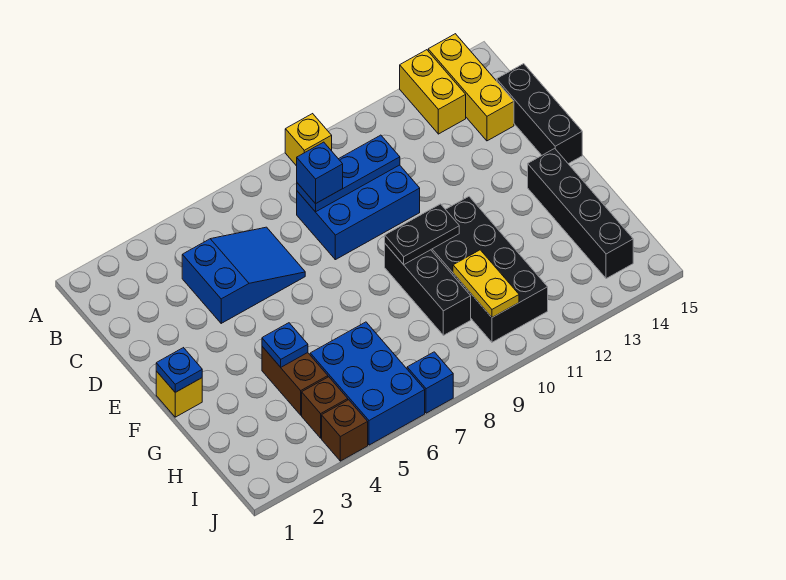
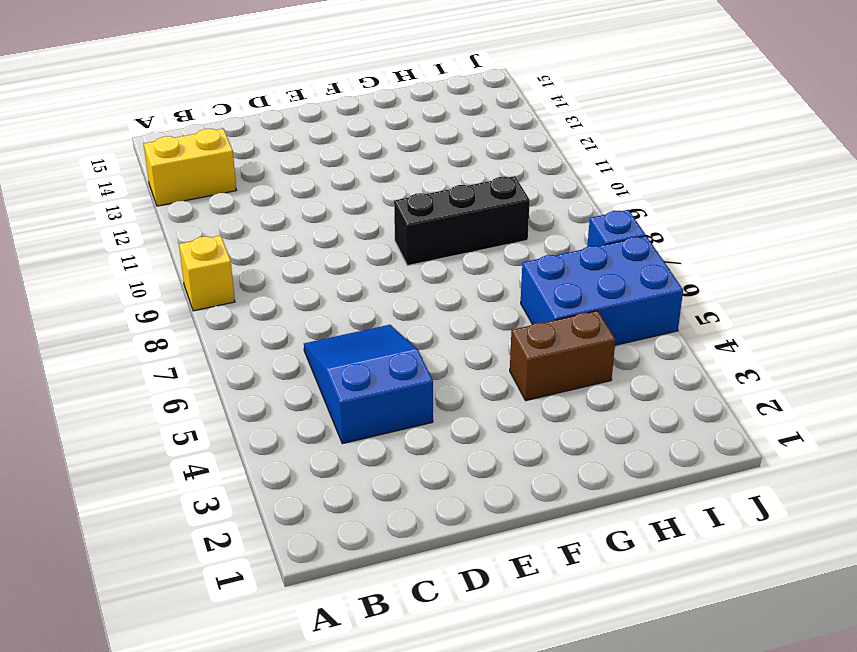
none -> yellow 1x3 brick [428,34,514,141]
none -> blue 2x3 brick [297,165,420,260]
none -> black 1x3 brick [497,64,582,164]

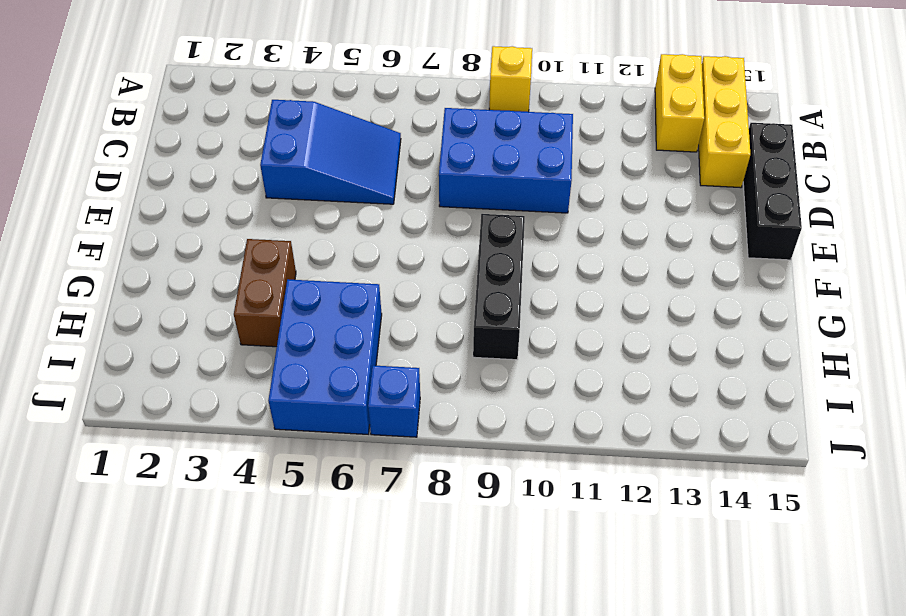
none -> yellow 1x1 brick [156,371,202,417]
none -> black 2x4 brick [431,197,548,342]
none -> black 1x4 brick [528,148,633,279]

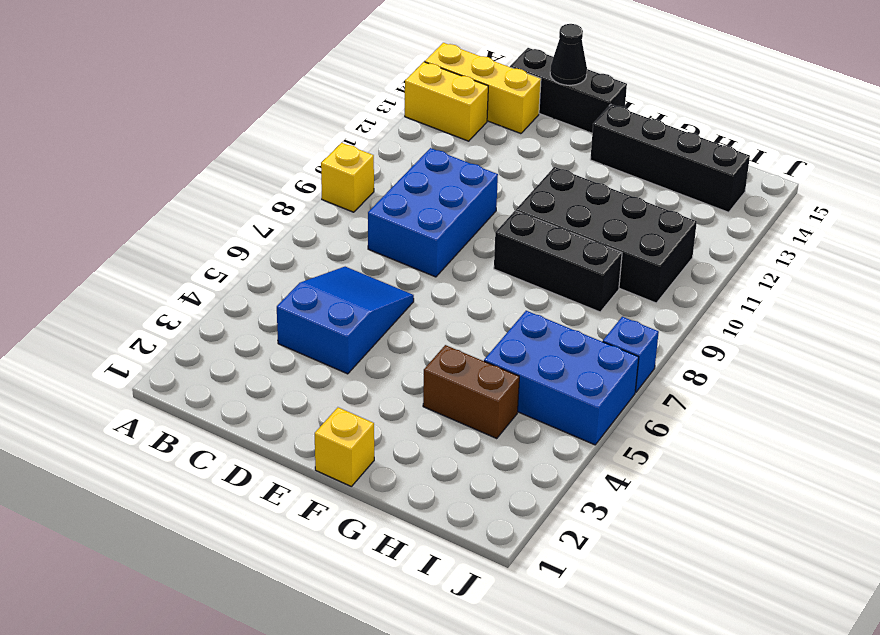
black 1x1 cone [550,24,587,85] -> none
none -> brown 1x1 brick [302,377,348,438]
none -> brown 1x1 brick [322,400,368,461]
none -> blue 1x3 plate [297,135,400,212]

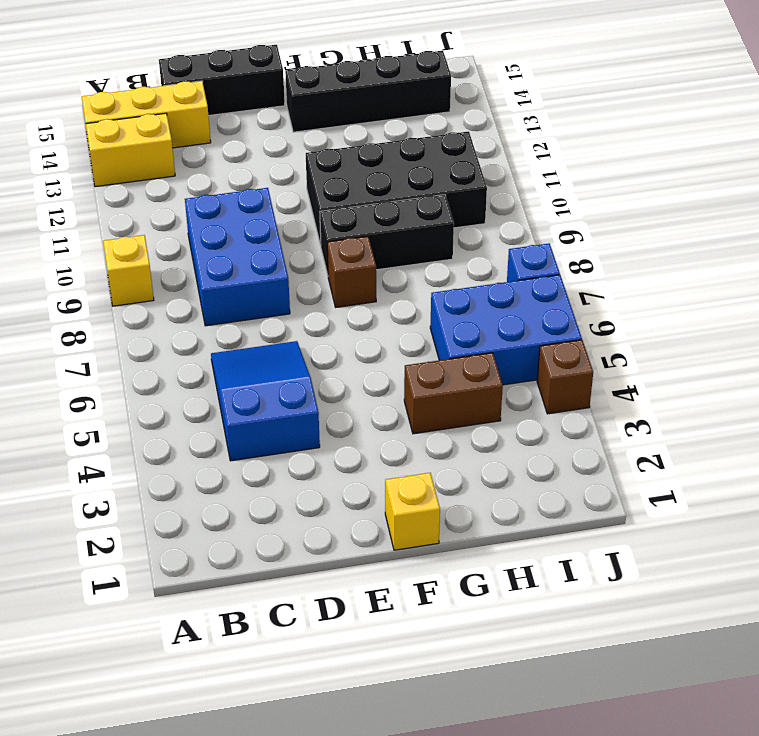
brown 1x1 brick [327,236,376,307] -> brown 1x1 brick moved to [302,377,348,438]
none -> blue 1x3 plate [297,135,400,212]
none -> blue 1x1 plate [156,348,202,392]
none -> black 1x2 plate [385,204,459,265]

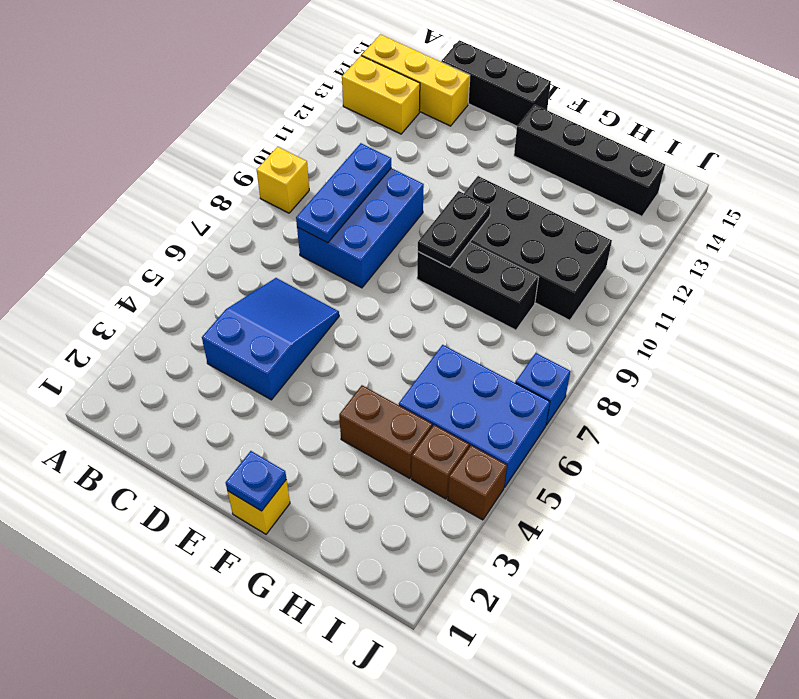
none -> blue 1x1 plate [262,323,308,367]
none -> yellow 1x2 plate [453,250,519,317]
none -> blue 1x1 brick [297,142,343,204]

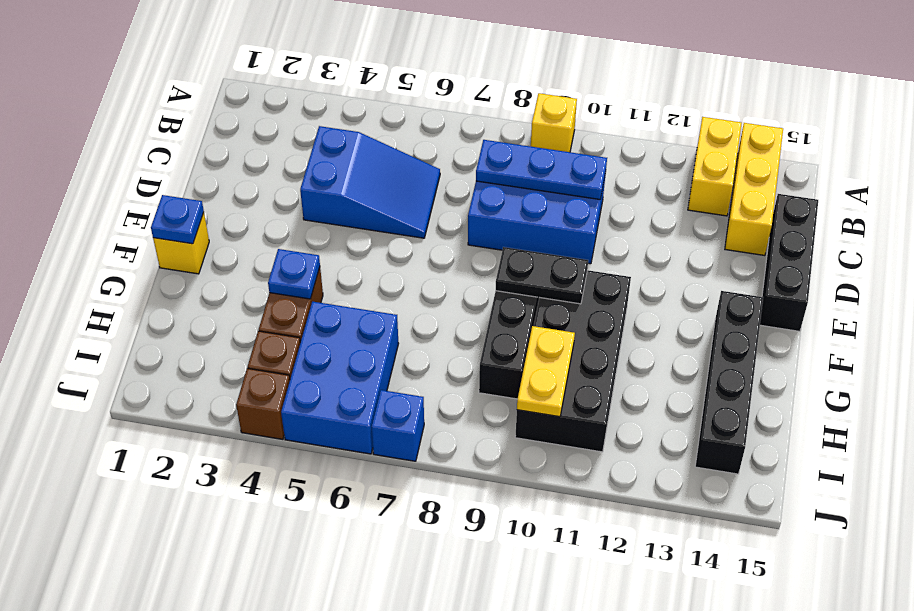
none -> blue 1x1 brick [297,142,343,204]

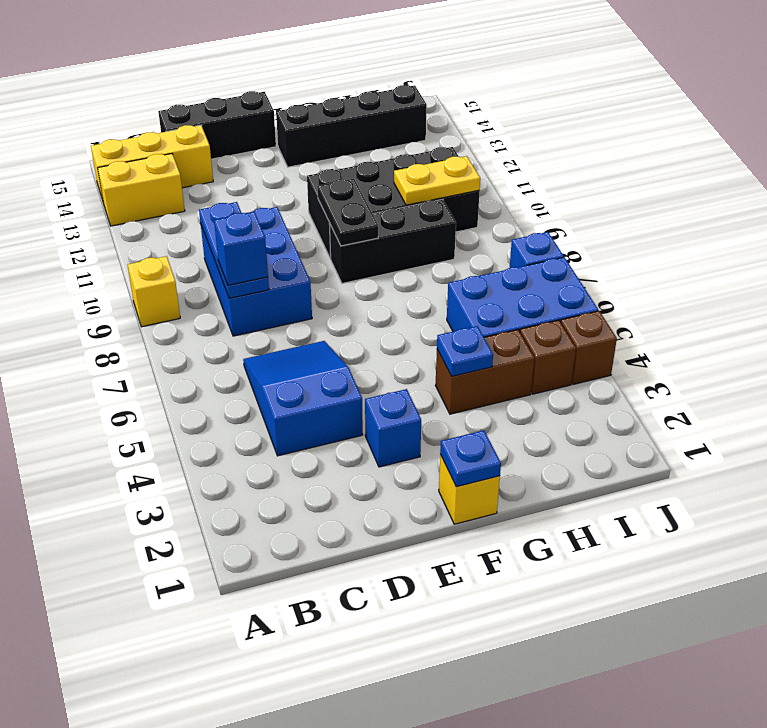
blue 1x1 brick [365,389,421,467] -> none

